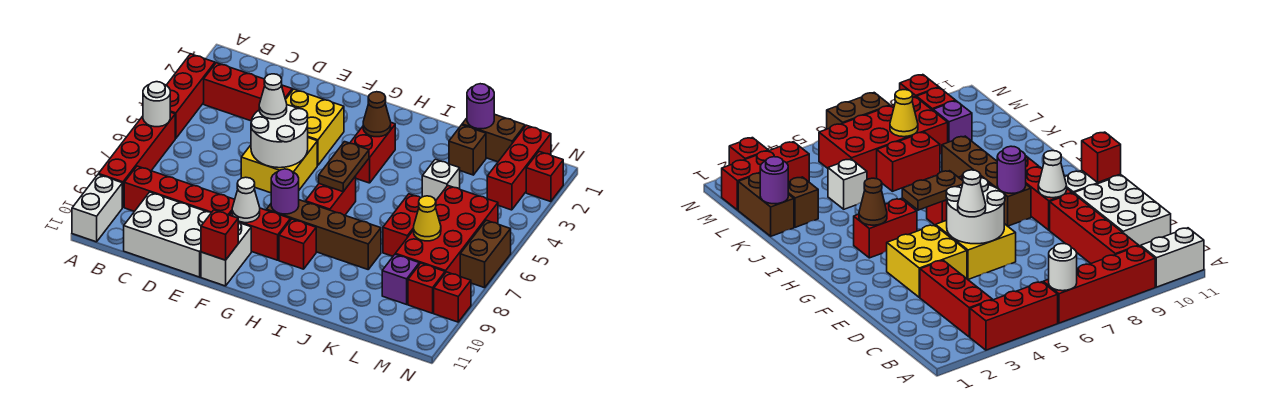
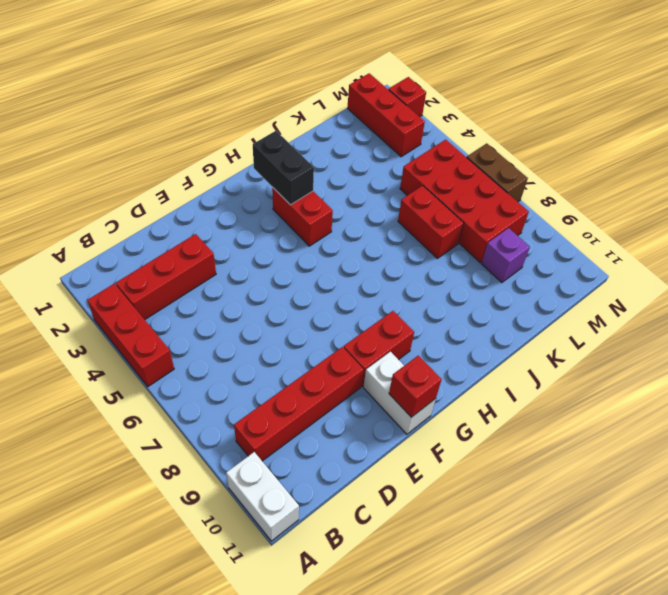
black 1x2 brick [253,131,314,205] -> brown 1x1 cone [363,92,391,137]
none -> red 1x4 brick [99,112,175,207]
none -> white 2x3 brick [124,192,211,277]
none -> yellow 2x2 brick [286,89,344,165]
none -> yellow 2x2 brick [241,138,317,193]

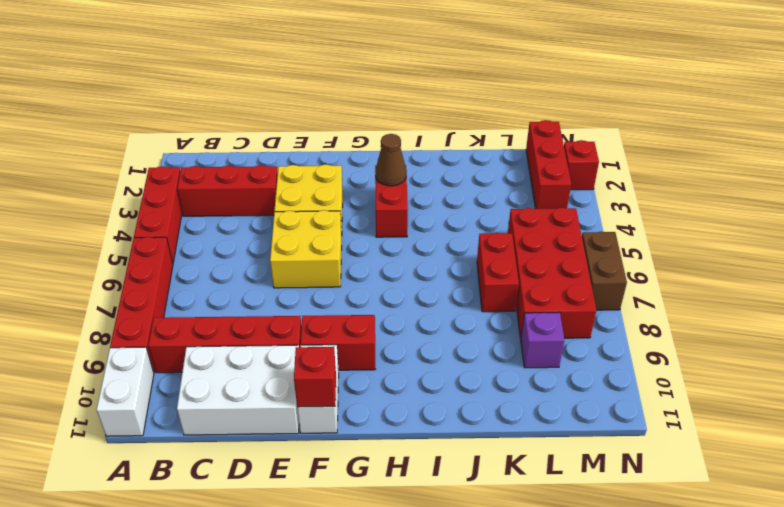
none -> brown 1x4 brick [266,200,381,269]
none -> red 1x2 brick [305,176,356,215]
none -> red 1x1 brick [279,219,316,269]
none -> brown 1x2 brick [462,114,525,162]

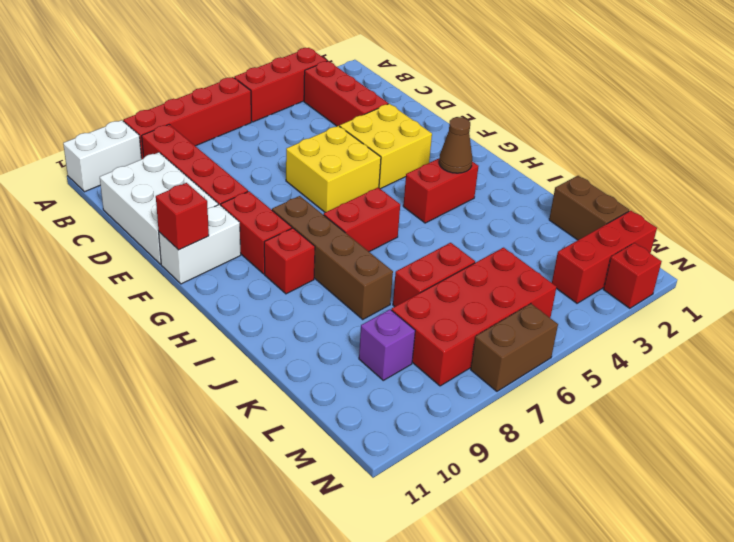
none -> brown 1x1 brick [449,125,486,175]
none -> white 1x1 brick [422,159,460,201]
none -> red 1x1 brick [408,263,445,313]
none -> red 1x1 brick [434,272,471,322]

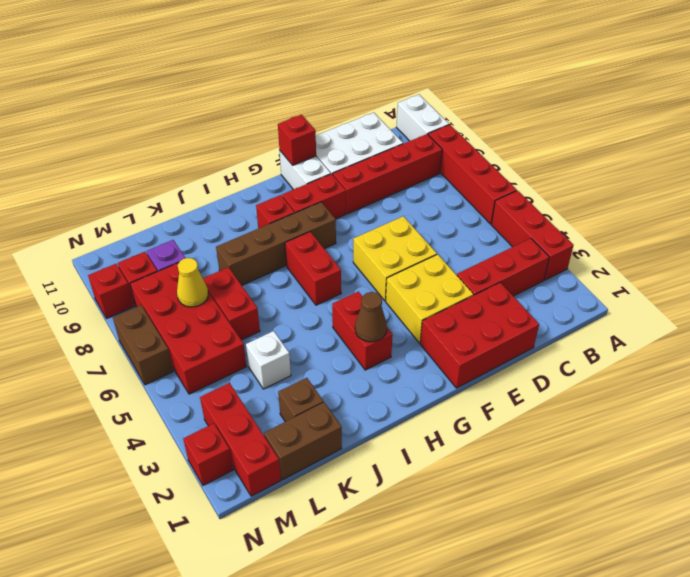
red 2x3 brick [420,283,539,388] -> none
none -> white 1x1 round brick [143,82,170,127]
none -> white 2x2 round brick [251,105,308,168]
none -> white 1x1 cone [232,177,260,223]
none -> purple 1x1 round brick [271,169,299,214]

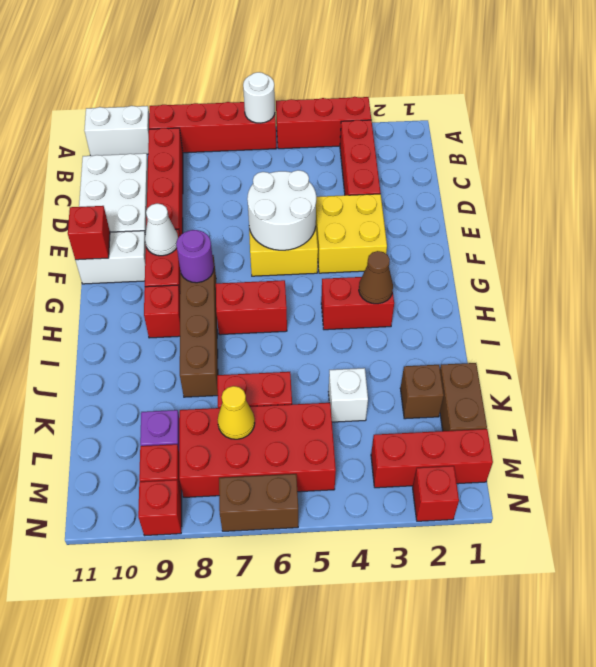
none -> brown 1x2 plate [319,142,369,192]
none -> purple 1x1 round brick [467,84,494,129]
none -> white 1x1 cone [259,74,287,119]

